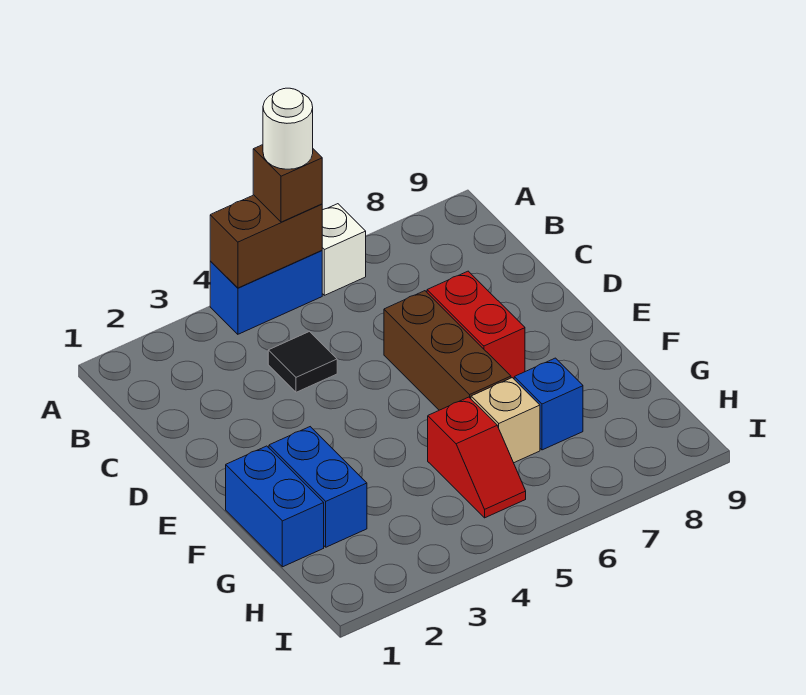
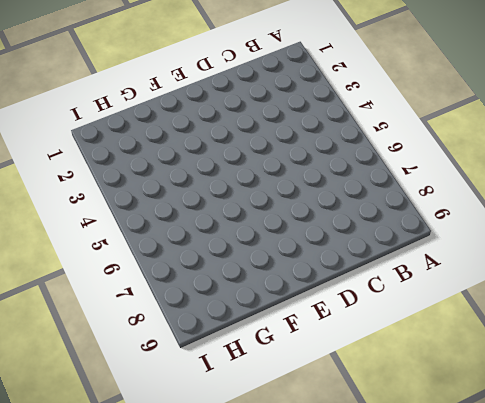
none -> blue 1x2 brick [210,251,322,334]
none -> white 1x1 brick [322,204,366,295]
none -> black 1x1 tile [268,332,337,392]

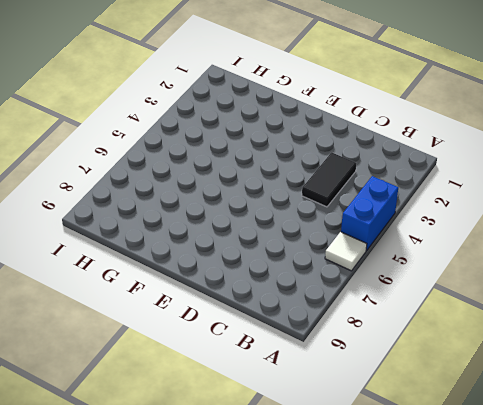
white 1x1 tile [325,232,367,271] -> white 1x1 brick [322,204,366,295]
black 1x2 tile [302,152,356,207] -> black 1x1 tile [268,332,337,392]
none -> brown 1x3 brick [384,291,511,410]
none -> red 1x2 brick [427,271,525,379]
none -> blue 1x2 brick [226,446,324,567]

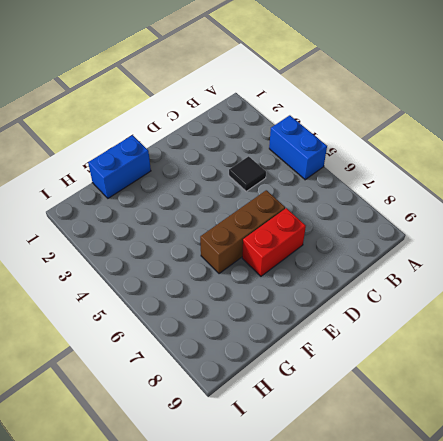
none -> white 1x1 brick [322,204,366,295]
none -> blue 1x2 brick [269,427,367,547]
none -> red 1x2 slope [428,397,526,518]

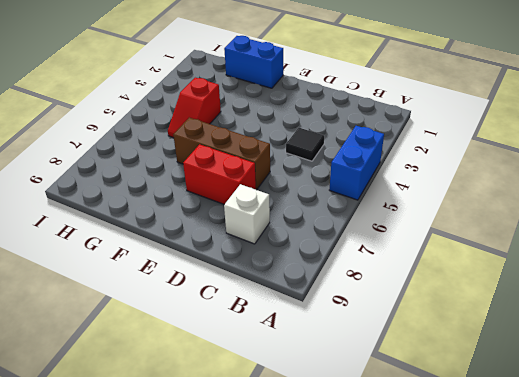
white 1x1 brick [224,184,270,244] -> white 1x1 brick moved to [322,204,366,295]
red 1x2 slope [168,78,221,138] -> red 1x2 slope turned to [428,397,526,518]
none -> blue 1x2 brick [269,427,367,547]
none -> tan 1x1 brick [471,378,540,463]
none -> blue 1x1 brick [514,358,583,450]

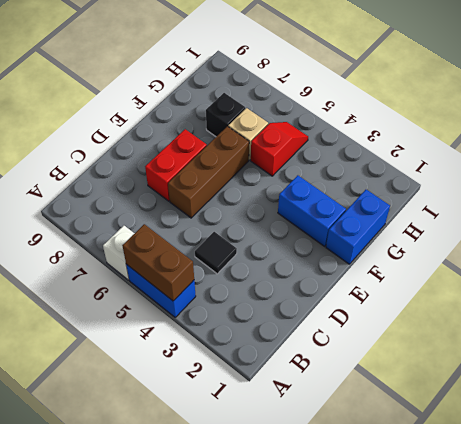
blue 1x2 brick [278,175,346,246] -> blue 1x2 brick turned to [269,427,367,547]
black 1x1 brick [206,93,245,137] -> blue 1x1 brick [514,358,583,450]
none -> brown 1x1 brick [253,145,322,222]
none -> white 1x1 round brick [263,88,313,169]

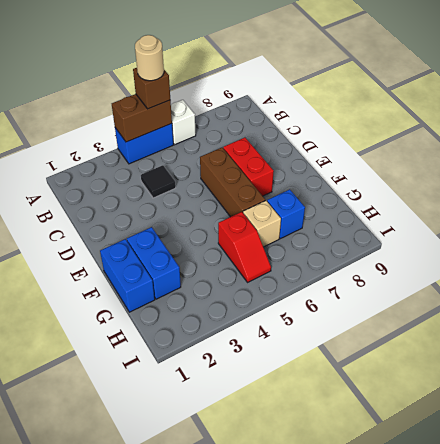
tan 1x1 round brick [135,35,164,81] -> white 1x1 round brick [263,88,313,169]

